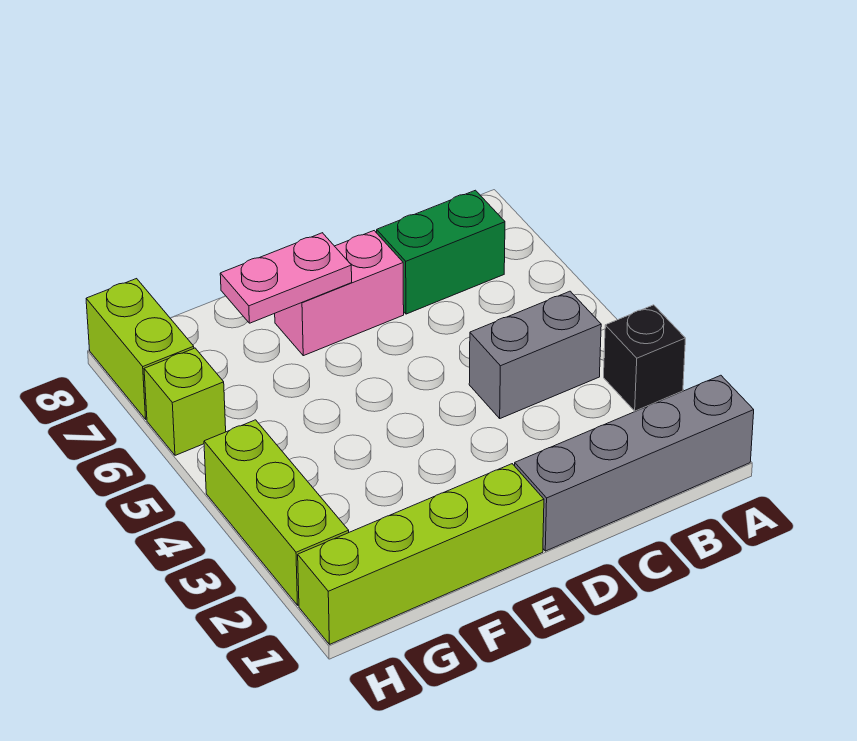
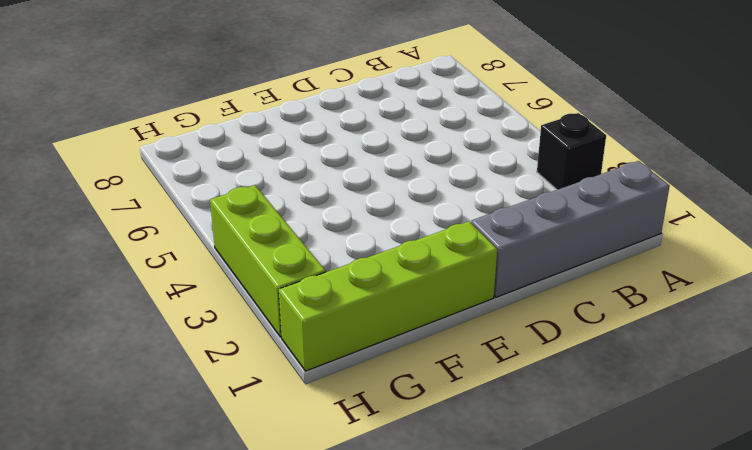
none -> grey 1x2 brick [469,291,601,418]
none -> green 1x2 brick [377,190,505,314]

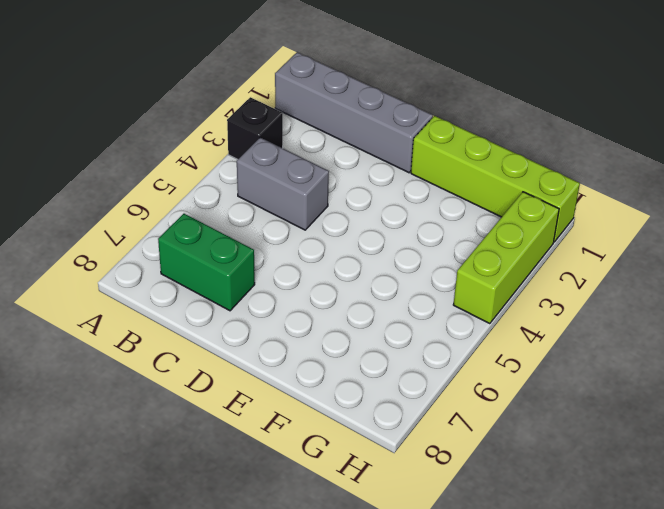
none -> pink 1x2 brick [275,231,404,356]
none -> lime 1x1 brick [144,348,226,455]

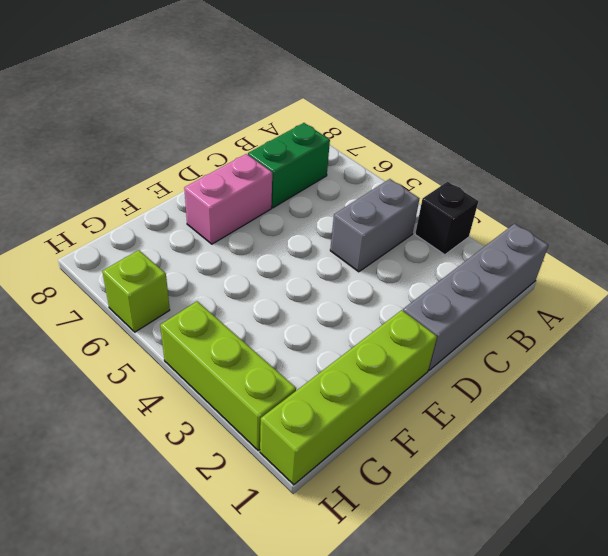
none -> lime 1x2 brick [86,279,194,419]
none -> pink 1x2 plate [220,233,352,323]

